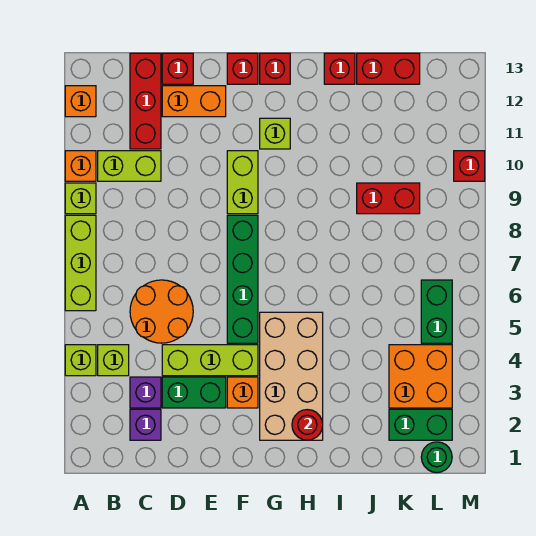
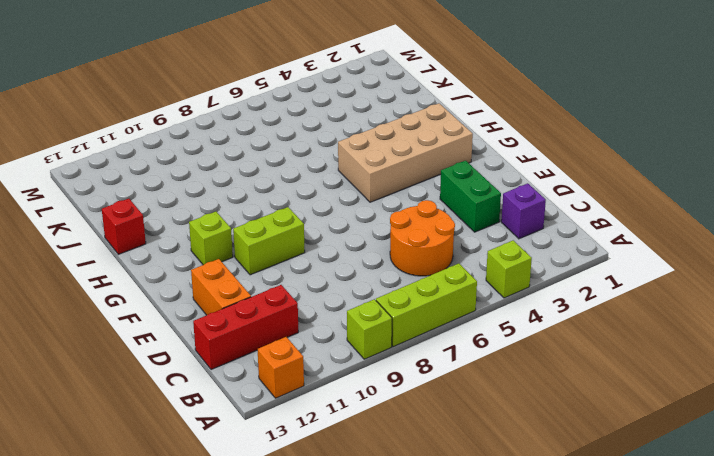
none -> orange 1x1 brick [65,151,96,181]
none -> lime 1x1 brick [98,345,129,376]
none -> lime 1x2 brick [98,151,161,181]
none -> purple 1x1 brick [130,377,161,408]

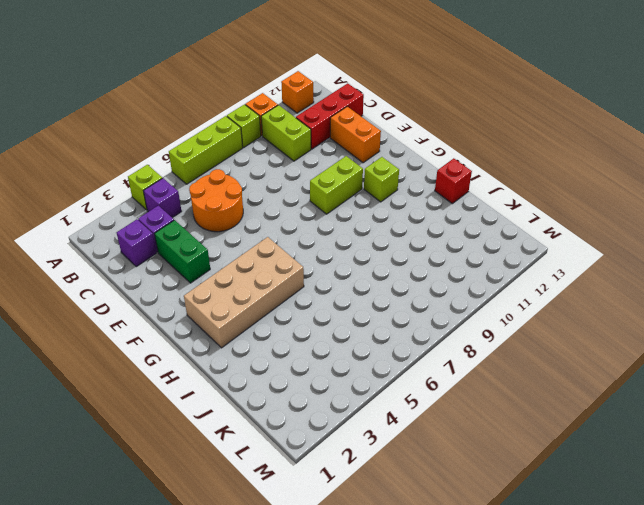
purple 1x1 brick [144,178,182,218] -> lime 1x1 brick [98,345,129,376]
none -> lime 1x3 brick [162,345,258,376]
none -> red 1x1 brick [162,53,193,84]
none -> orange 1x1 brick [227,377,258,408]
none -> green 1x4 brick [227,215,258,343]

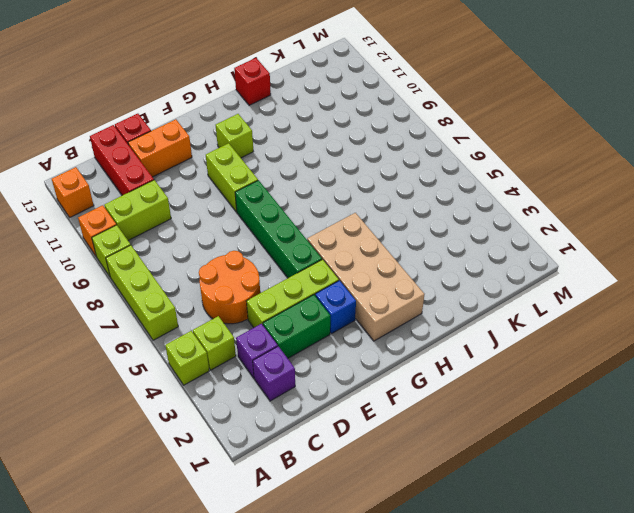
blue 1x1 brick [315,281,356,334] -> orange 1x1 brick [227,377,258,408]
none -> red 1x1 brick [227,53,258,84]
none -> red 1x1 brick [260,53,290,84]
none -> red 1x2 brick [357,183,420,214]
none -> red 1x2 brick [357,53,420,84]

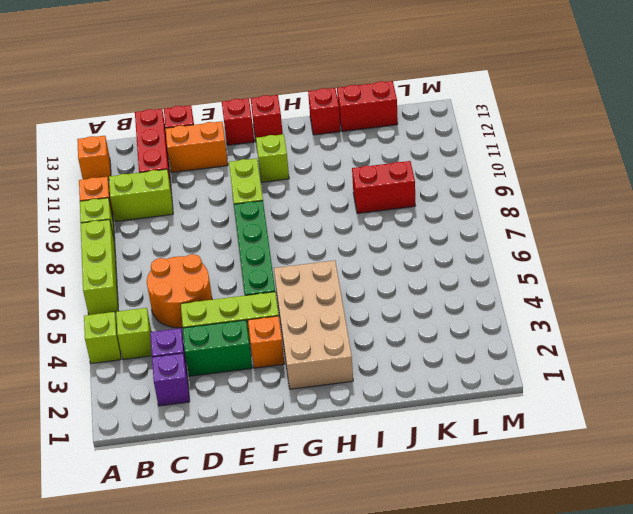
none -> green 1x2 brick [389,409,452,440]
none -> orange 2x2 brick [389,345,452,408]
none -> green 1x1 round brick [421,442,452,473]
none -> green 1x2 brick [421,280,452,343]

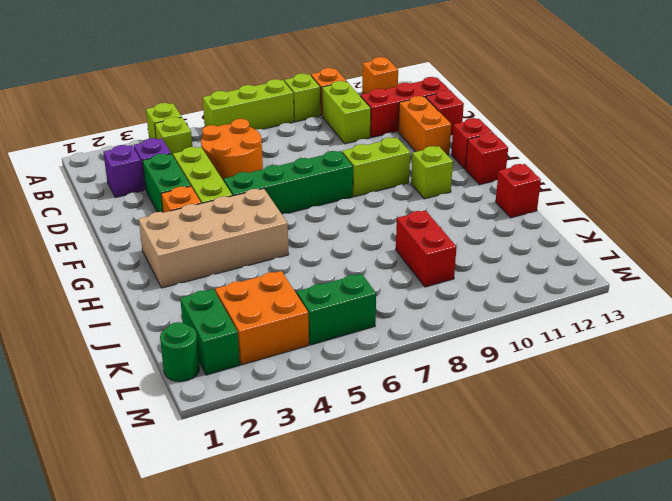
none -> red 1x2 brick [357,53,420,84]
none -> red 1x1 brick [454,151,485,181]
none -> red 1x1 round brick [292,410,323,440]

